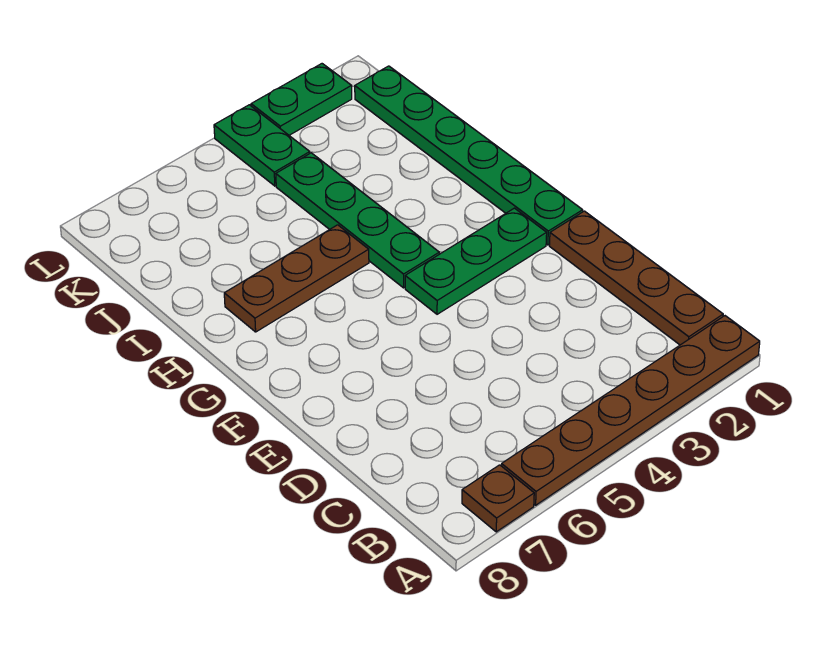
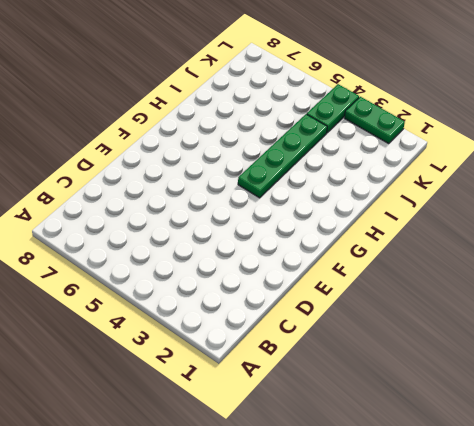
none -> brown 1x6 plate [502,316,760,505]
none -> brown 1x1 plate [462,465,534,532]

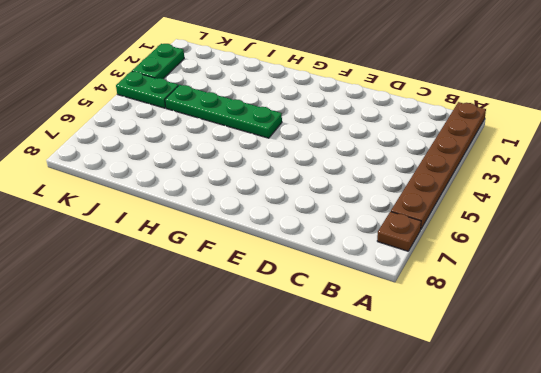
none -> brown 1x4 plate [549,211,723,345]
none -> green 1x6 plate [355,66,583,245]

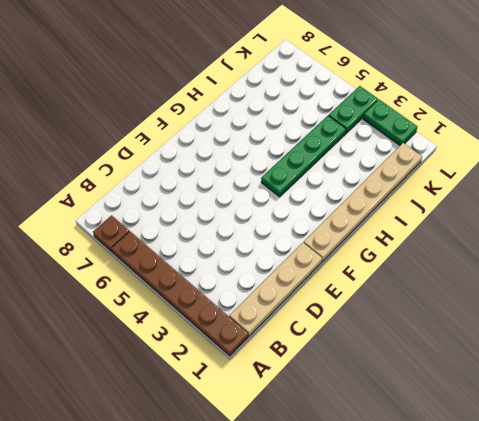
tan 1x4 plate [229,243,322,336] -> brown 1x4 plate [549,211,723,345]
tan 1x6 plate [304,143,422,262] -> green 1x6 plate [355,66,583,245]
none -> green 1x3 plate [405,208,547,314]
none -> brown 1x3 plate [224,225,369,332]

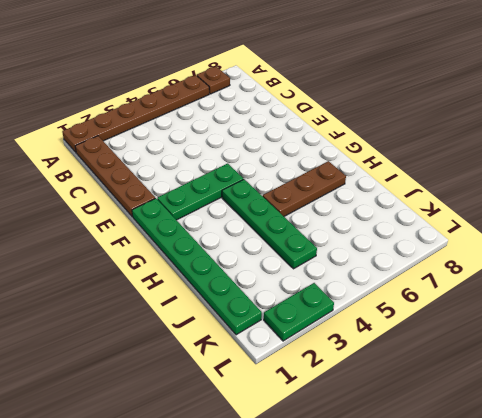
none -> green 1x2 plate [214,105,310,186]

